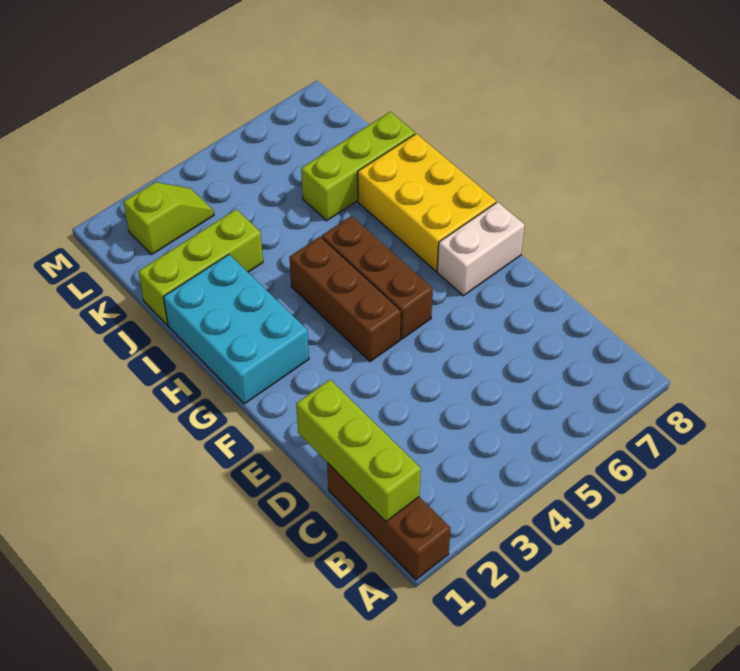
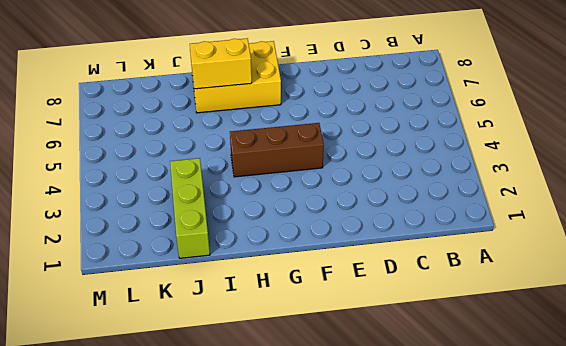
yellow 1x2 brick [190,38,252,89] -> none
none -> brown 1x3 brick [327,463,451,580]
none -> brown 1x3 brick [322,216,433,339]

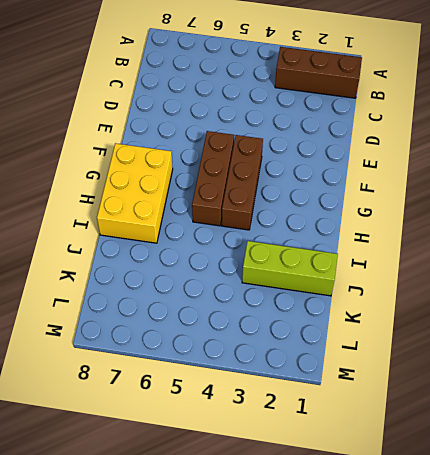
brown 1x3 brick [275,47,362,98] -> brown 1x3 brick turned to [327,463,451,580]
none -> white 1x2 brick [437,202,525,296]
none -> cyan 2x3 brick [163,255,309,404]

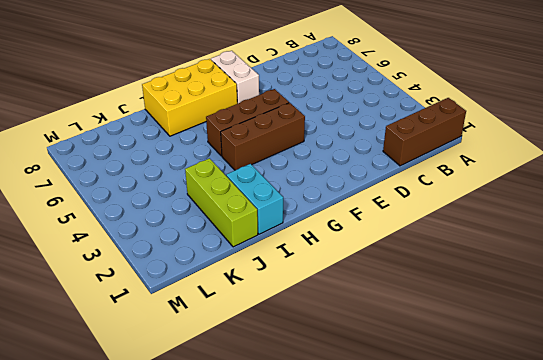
cyan 1x2 brick [226,164,283,234] -> cyan 2x3 brick [163,255,309,404]
none -> lime 1x3 brick [301,112,415,221]
none -> lime 1x2 slope [123,182,214,255]

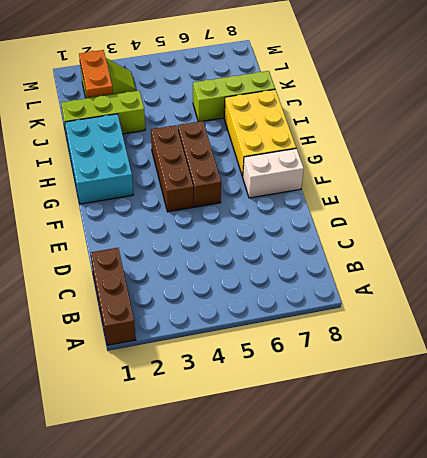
orange 1x2 plate [79,50,113,97] -> none
none -> lime 1x3 brick [296,380,421,522]

